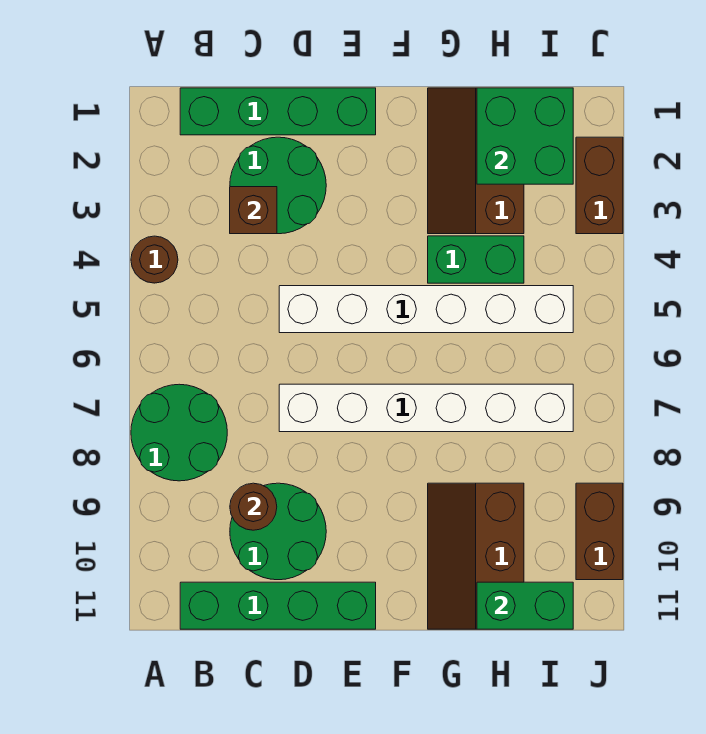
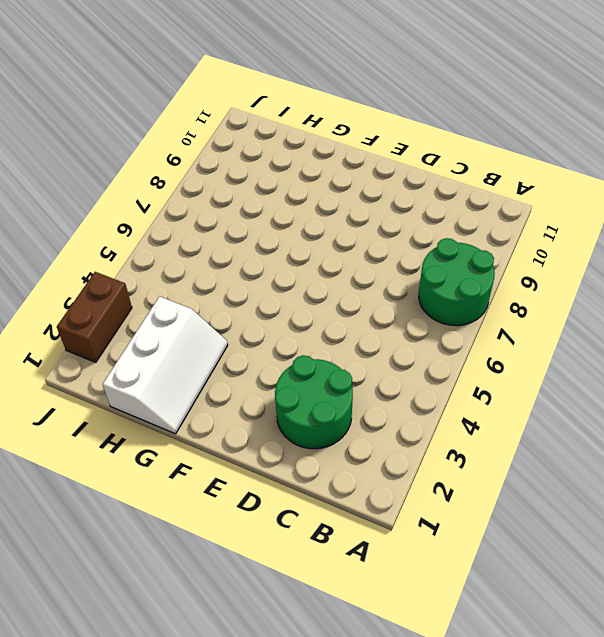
white 2x3 slope [103,297,228,434] -> brown 2x3 slope [428,88,524,234]
none -> brown 1x1 round brick [131,236,178,283]
none -> green 1x4 brick [180,88,376,135]
none -> green 1x4 brick [180,582,376,629]

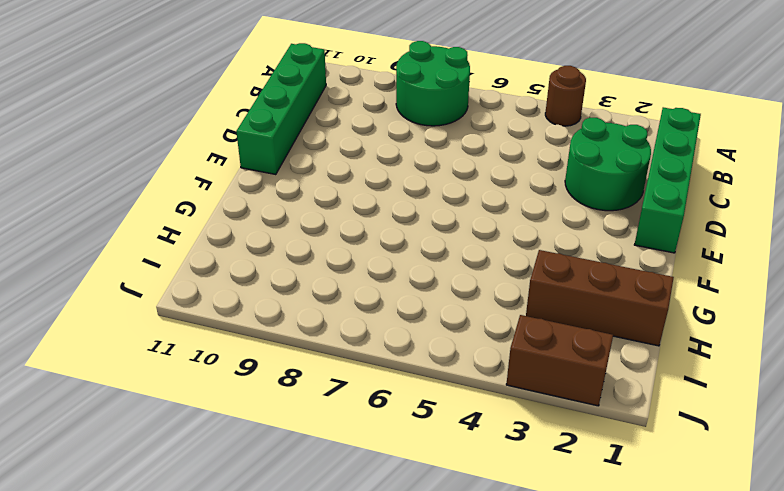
none -> green 2x2 round brick [230,483,326,580]
none -> white 1x6 brick [279,286,573,333]
none -> white 1x6 brick [279,384,573,432]

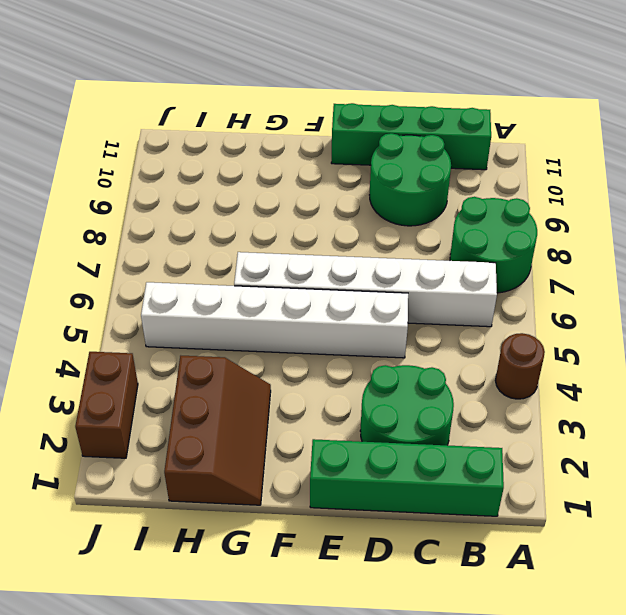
white 1x6 brick [234,252,497,327] -> white 1x6 brick moved to [279,384,573,432]
none -> green 1x2 brick [428,236,524,283]
none -> brown 2x3 slope [428,483,524,629]
none -> brown 1x2 brick [576,483,623,580]

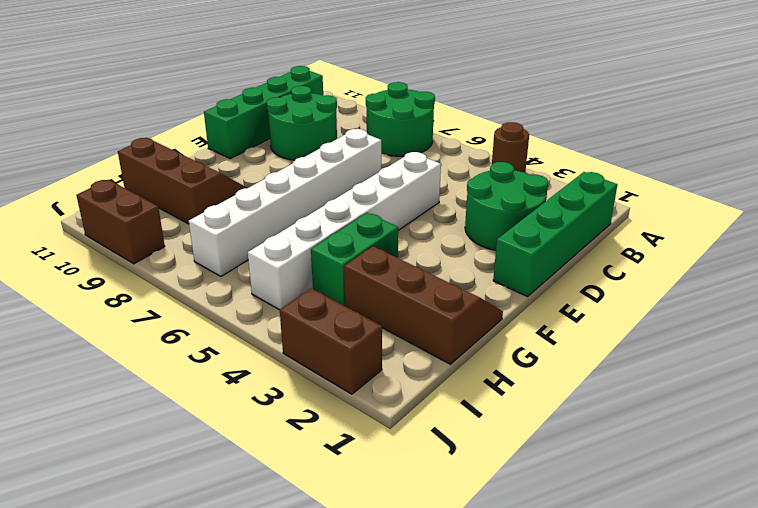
none -> brown 1x1 brick [230,187,277,234]
none -> brown 1x1 round brick [230,483,277,530]
none -> green 2x2 brick [477,88,573,184]

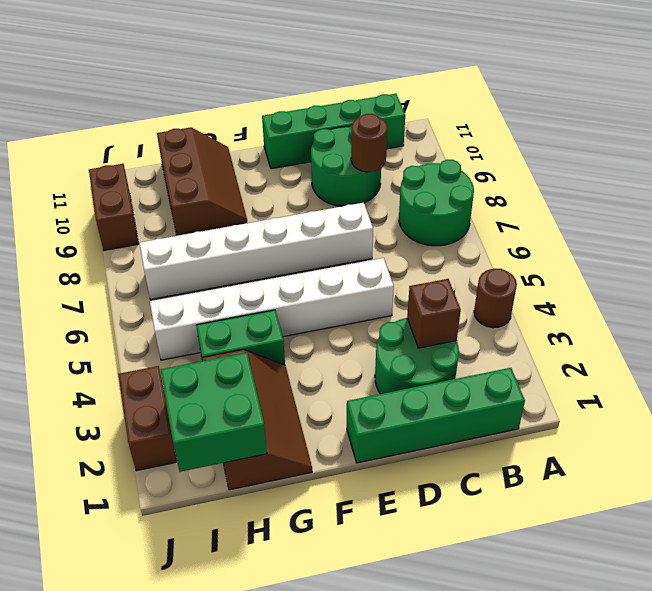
none -> green 1x2 brick [477,582,573,629]

